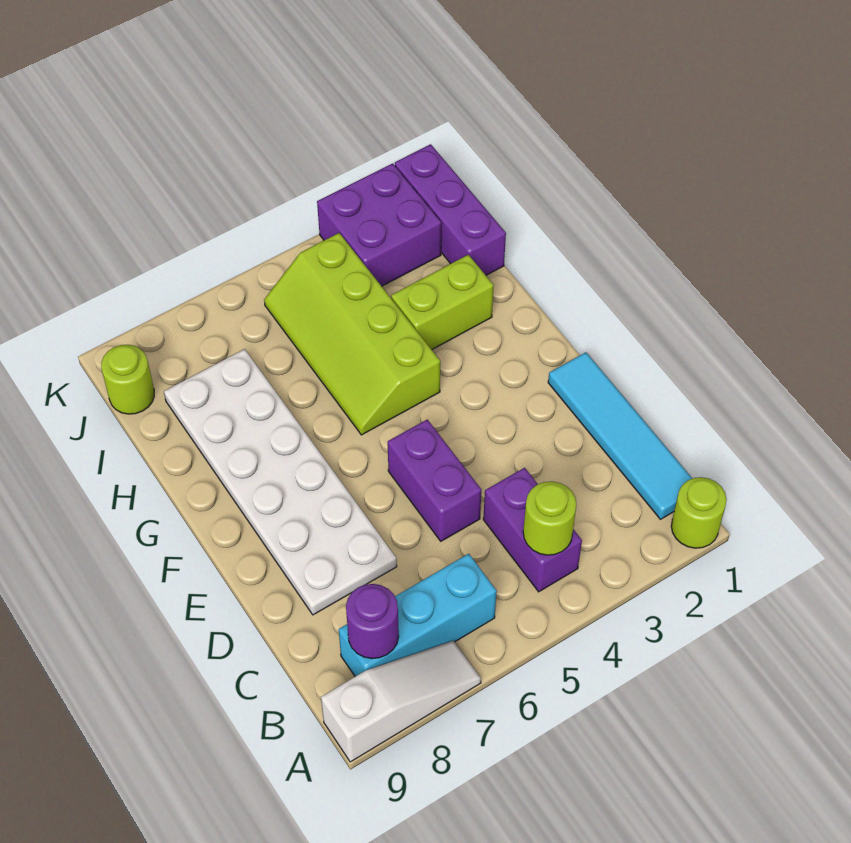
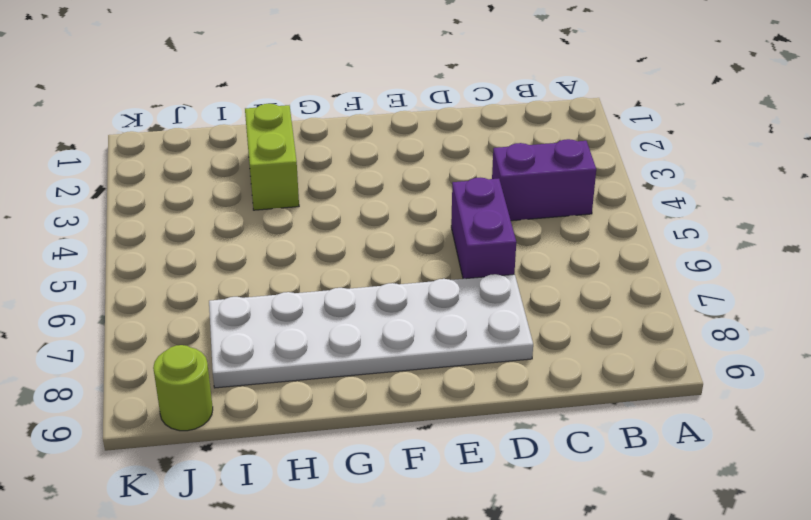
purple 1x2 brick [451,178,516,279] -> purple 1x2 brick turned to [388,420,481,541]
none -> lime 1x1 round brick [671,477,727,548]
none -> white 1x3 slope [321,641,481,762]
none -> cyan 1x4 tile [548,352,692,519]

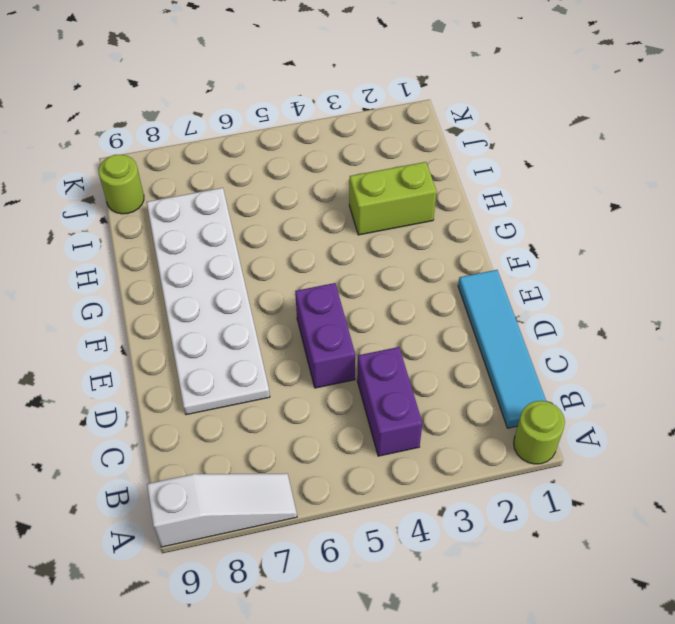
none -> cyan 1x3 brick [339,554,497,676]
none -> lime 2x4 slope [264,233,440,435]
none -> purple 1x3 brick [395,144,506,275]

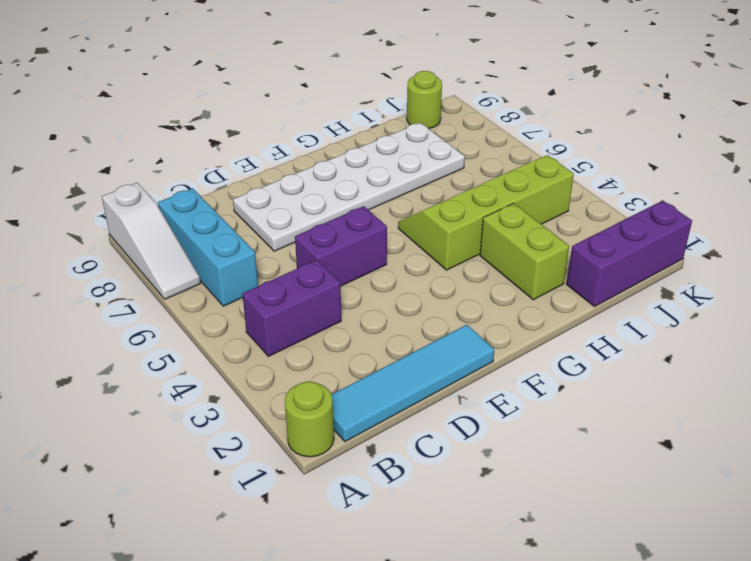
none -> purple 2x2 brick [317,163,441,286]
none -> lime 1x1 round brick [523,481,576,555]
none -> purple 1x1 round brick [346,584,399,659]

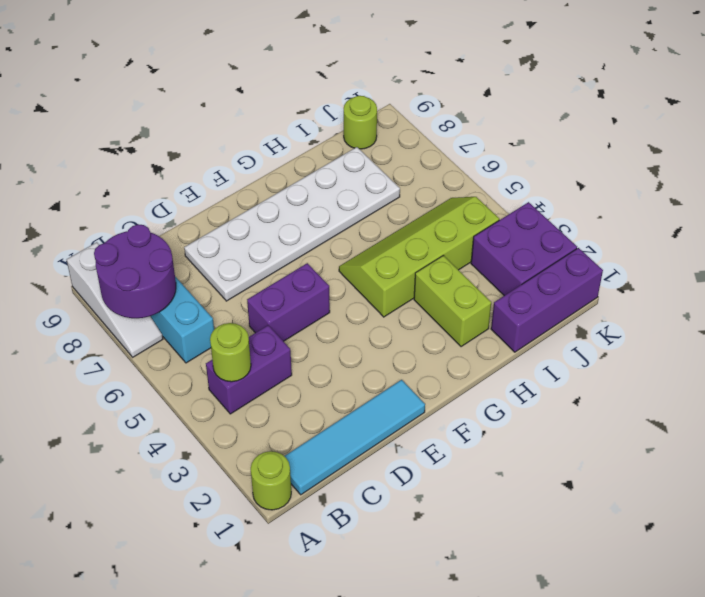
purple 2x2 round brick [94,224,176,318] -> purple 1x1 round brick [346,584,399,659]

